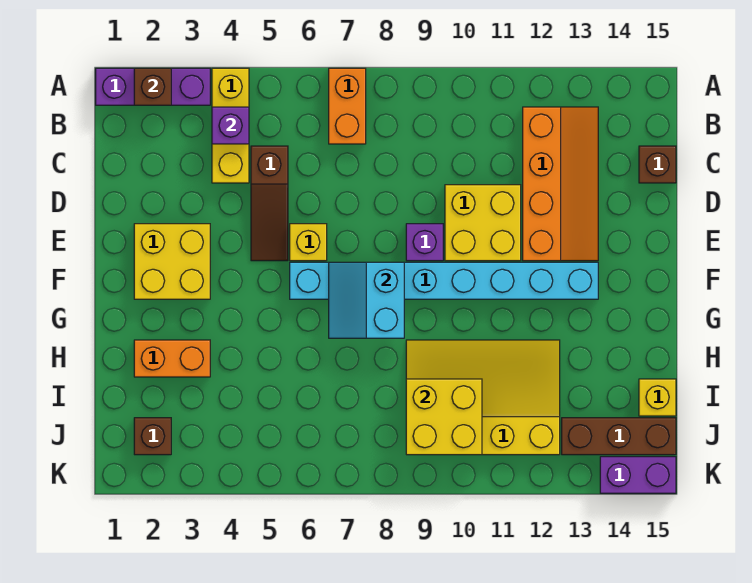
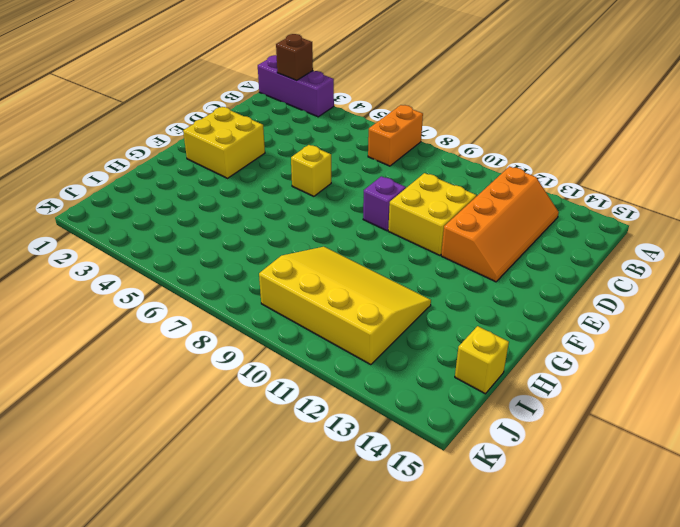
none -> yellow 1x3 brick [212,68,249,183]
none -> brown 1x3 slope [251,146,288,261]
none -> brown 1x1 brick [639,146,676,183]

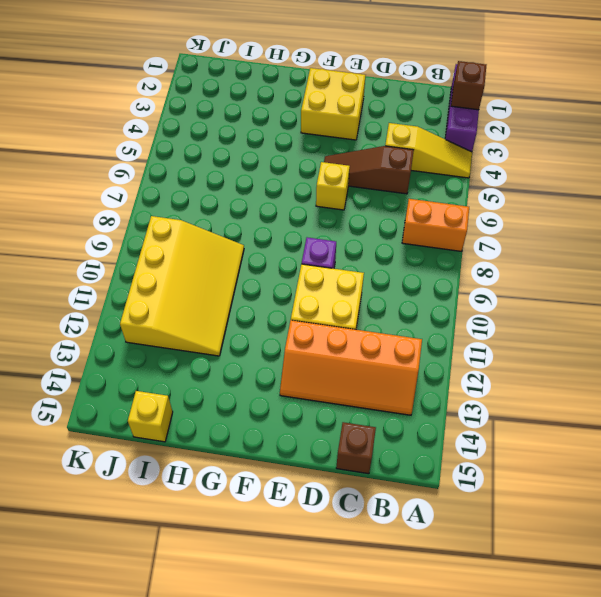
yellow 1x3 slope [385,123,472,178] -> yellow 1x3 brick [212,68,249,183]
none -> cyan 1x8 brick [290,262,598,299]
none -> orange 1x2 brick [134,340,210,377]
none -> brown 1x1 brick [134,418,171,455]

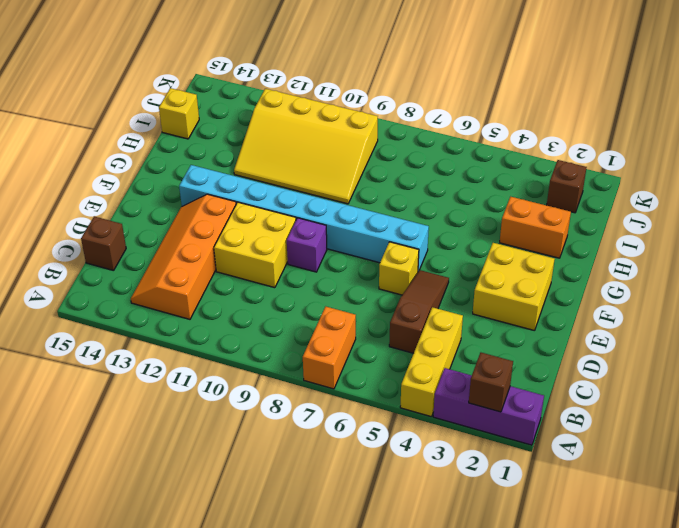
none -> brown 1x3 brick [562,418,676,455]
none -> purple 1x2 brick [600,457,676,493]
none -> purple 1x1 brick [212,107,249,144]

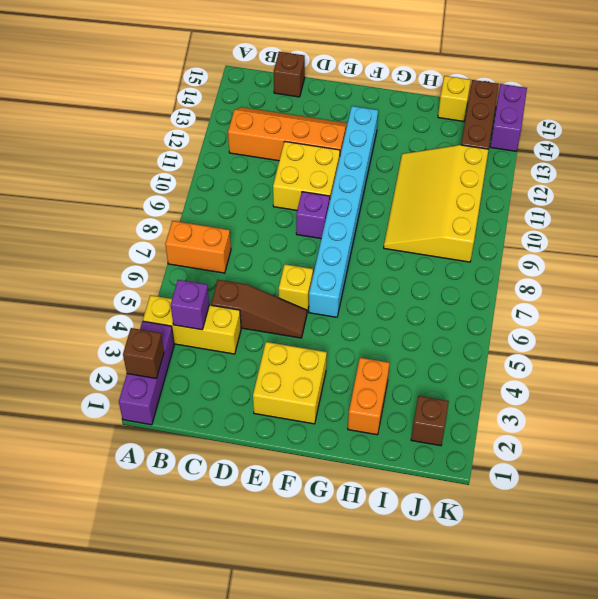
none -> cyan 2x2 slope [329,262,404,338]
none -> yellow 2x2 brick [406,379,482,455]

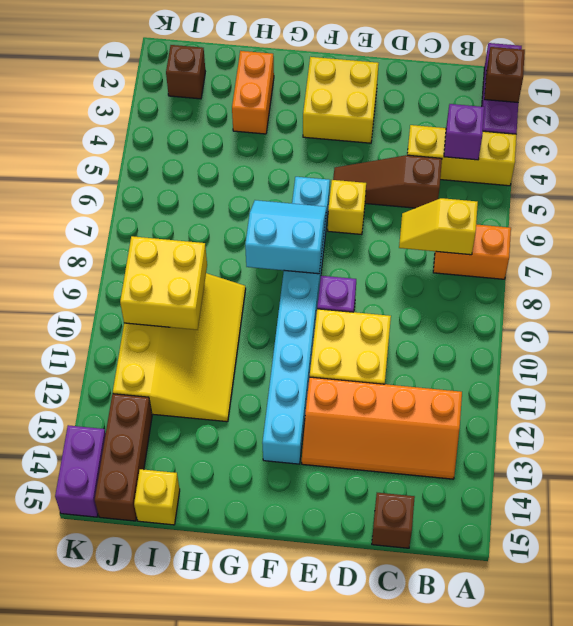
yellow 1x2 slope [399,198,478,255] -> none

